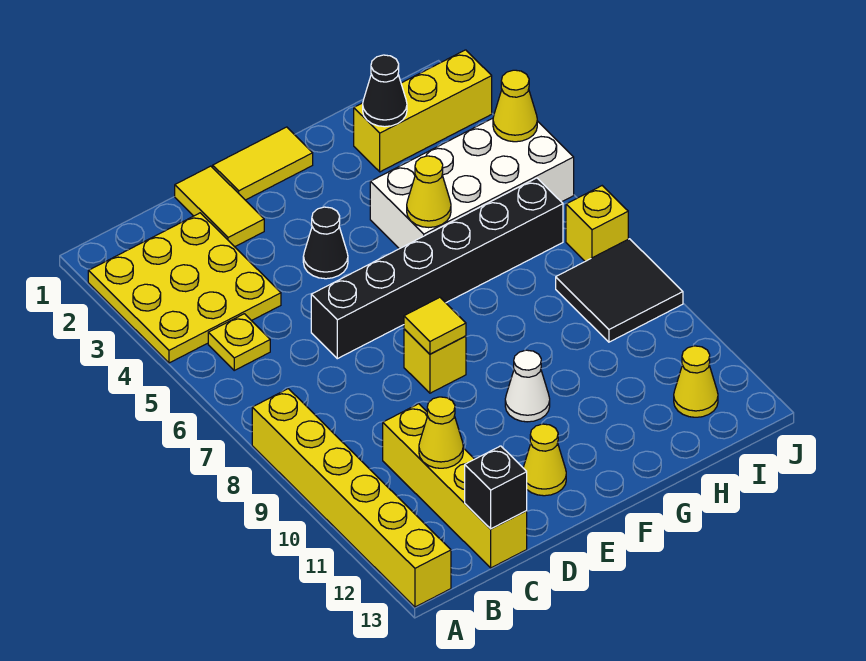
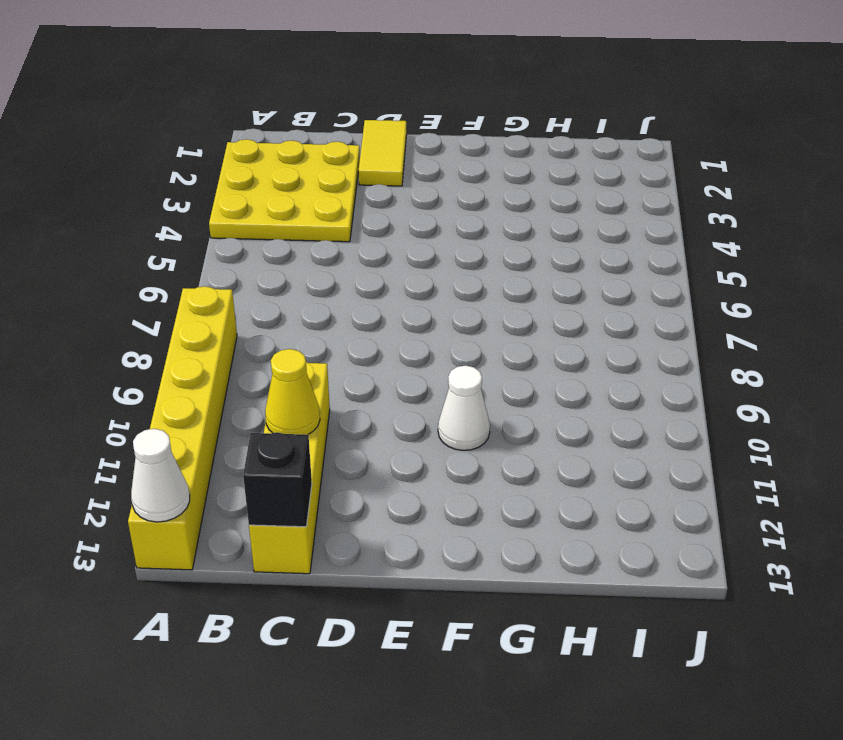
white 1x1 cone [131,429,190,522] -> none
none -> yellow 1x1 plate [208,314,270,370]
none -> black 1x6 brick [311,178,563,359]
none -> yellow 1x2 tile [213,127,313,200]

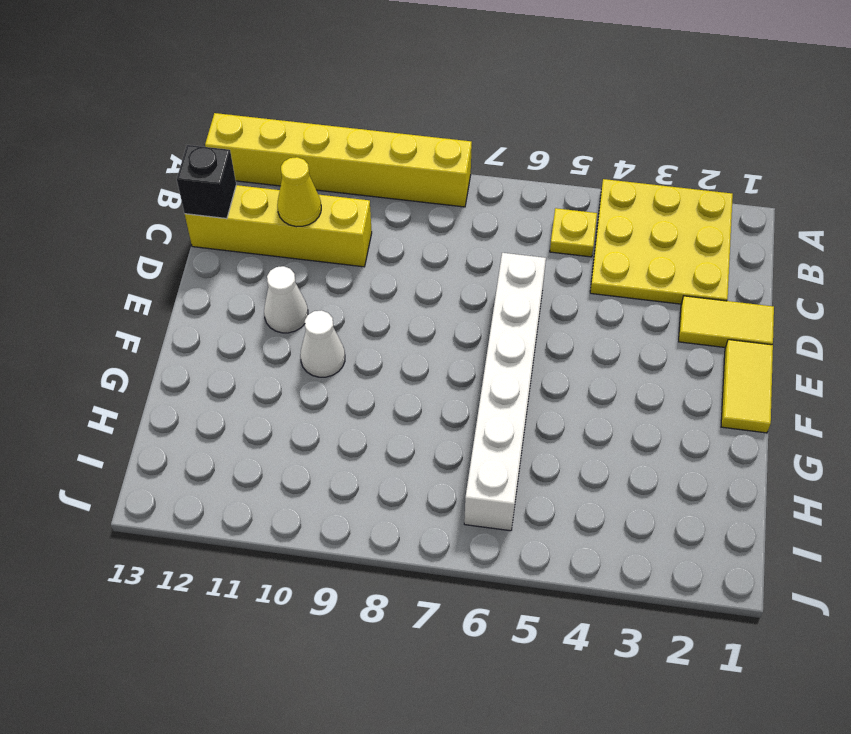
white 1x6 brick [464,253,546,531] -> black 1x6 brick [311,178,563,359]
white 1x1 cone [264,266,308,333] -> none
none -> black 1x1 cone [303,207,348,279]
none -> yellow 1x1 brick [404,329,466,393]
none -> yellow 1x1 cone [523,424,566,496]

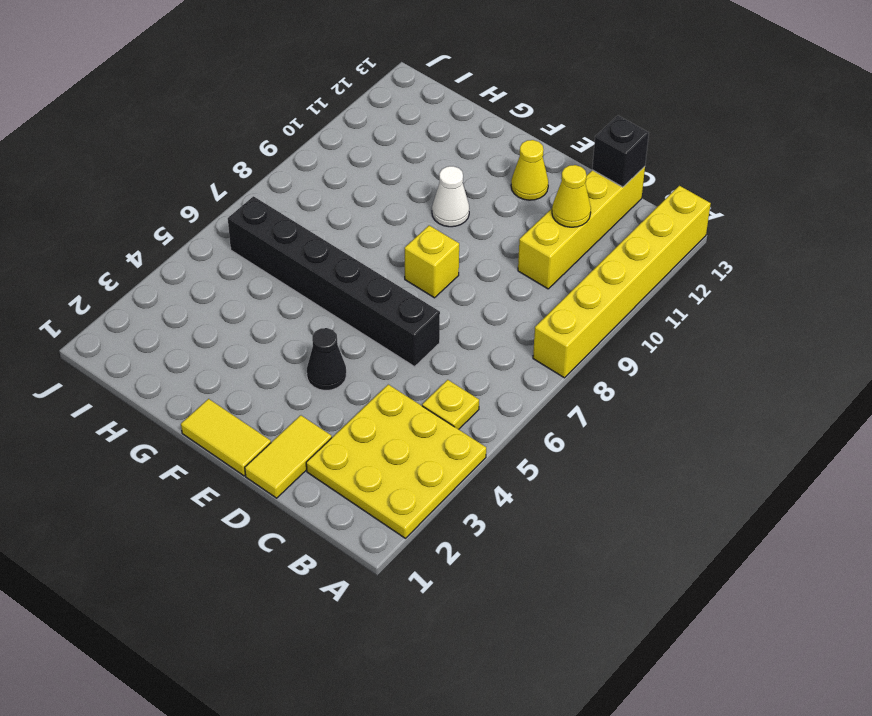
none -> white 2x4 brick [370,118,574,249]
none -> yellow 1x3 brick [354,50,492,172]
none -> black 2x2 tile [556,239,683,342]

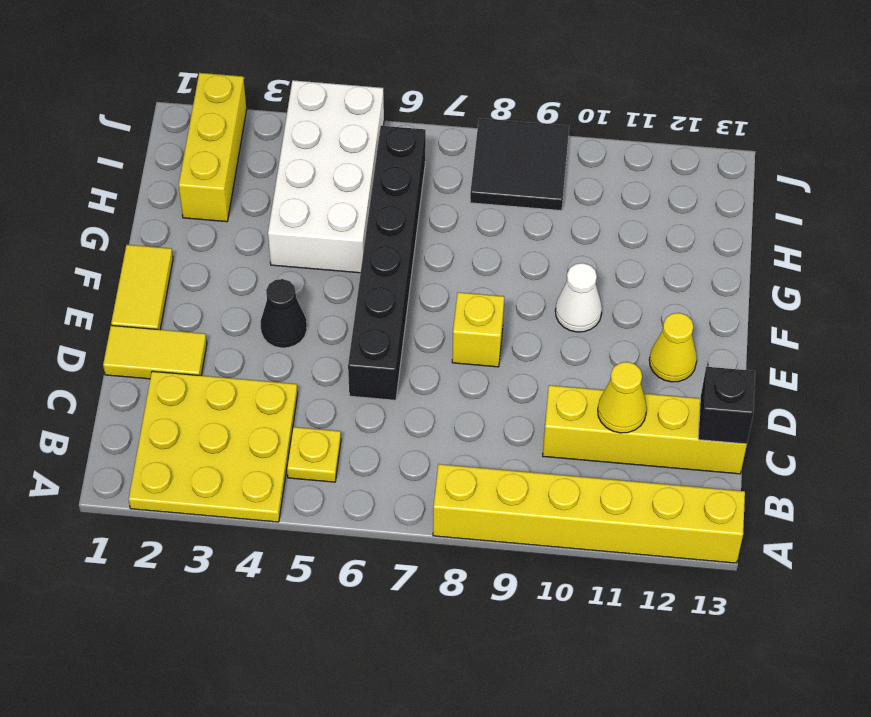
none -> yellow 1x1 cone [674,346,718,417]
none -> yellow 1x1 brick [566,186,628,261]
none -> yellow 1x1 tile [404,297,466,354]

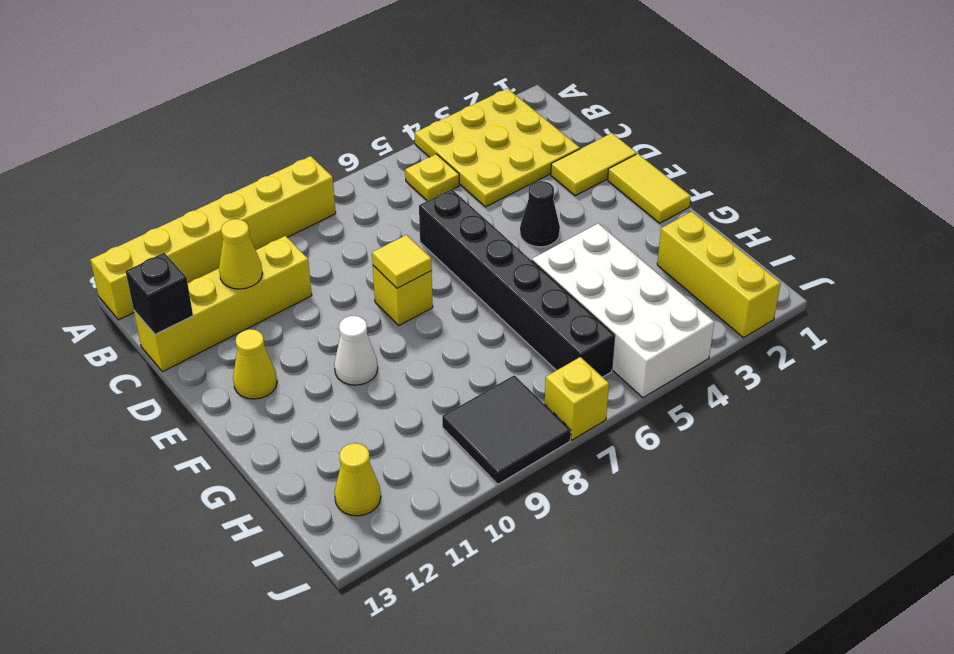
none -> yellow 1x1 cone [407,156,451,228]
none -> black 1x1 cone [363,55,407,127]
none -> yellow 1x1 cone [493,70,537,142]

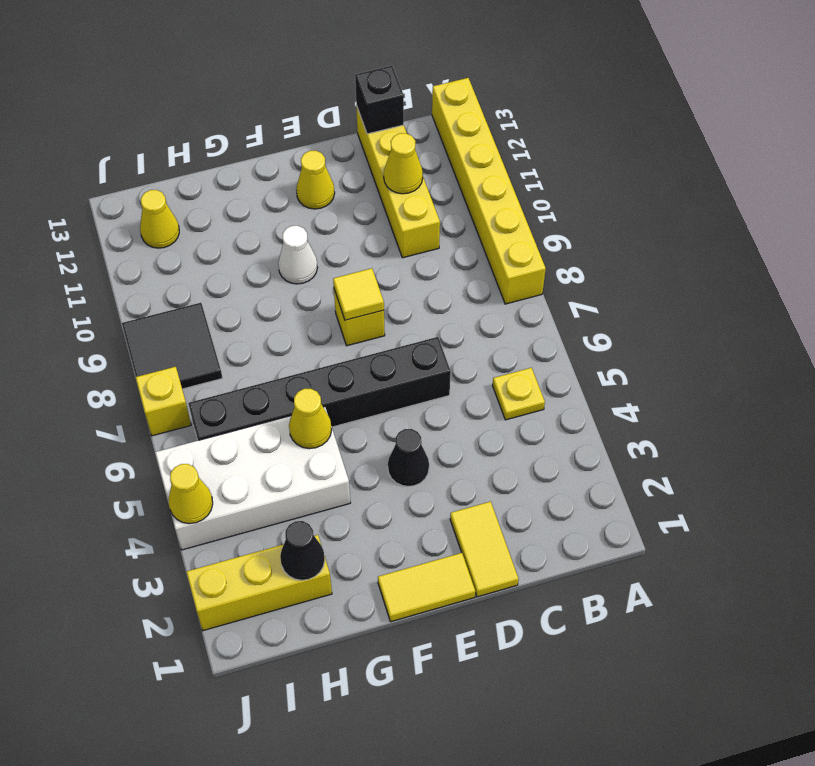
none -> yellow 3x3 plate [88,213,281,363]

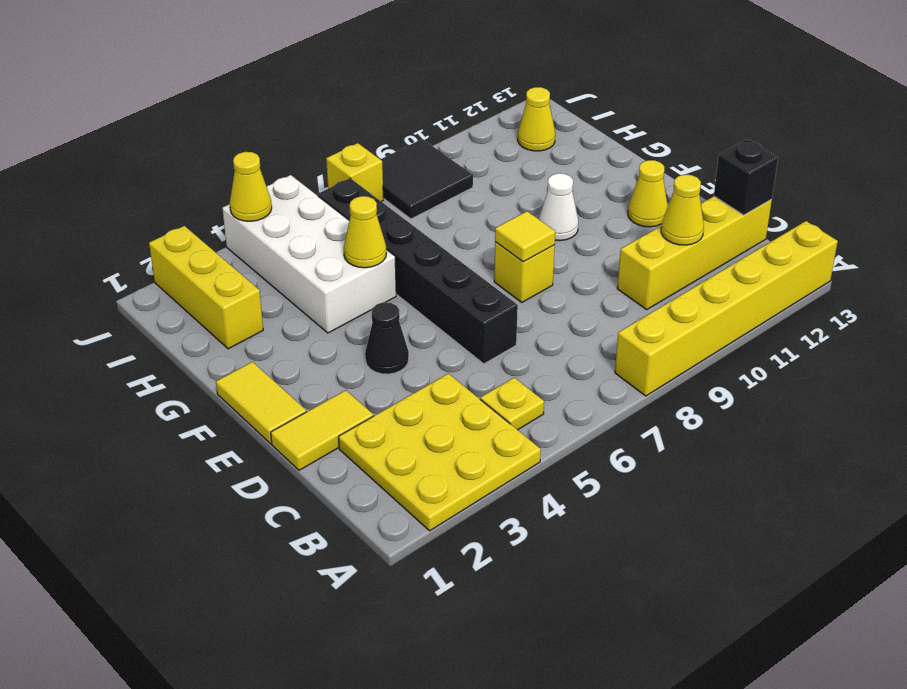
none -> black 1x1 cone [363,55,407,127]

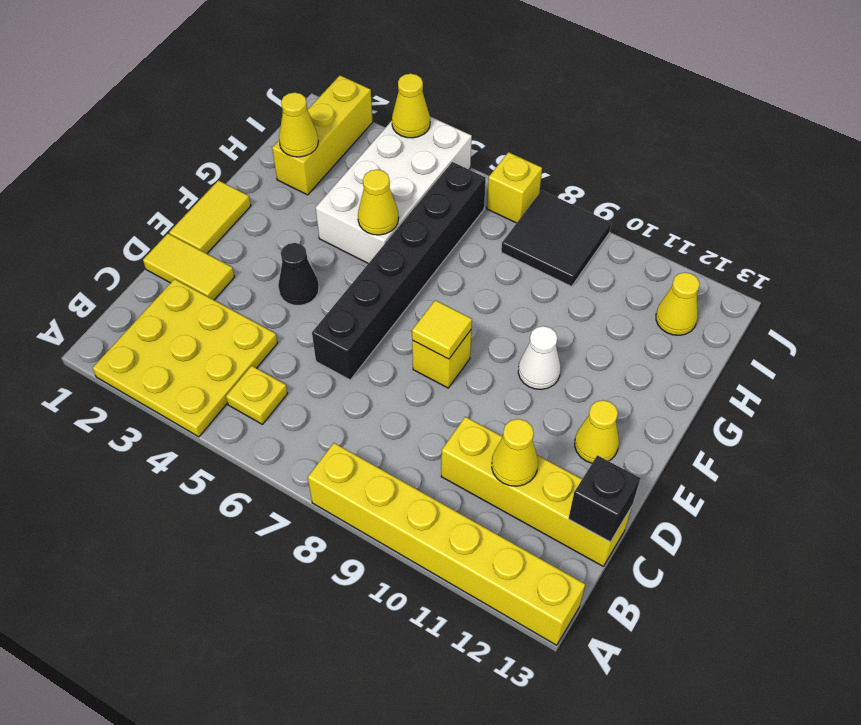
yellow 1x1 cone [279,93,318,157] -> black 1x1 cone [363,55,407,127]

